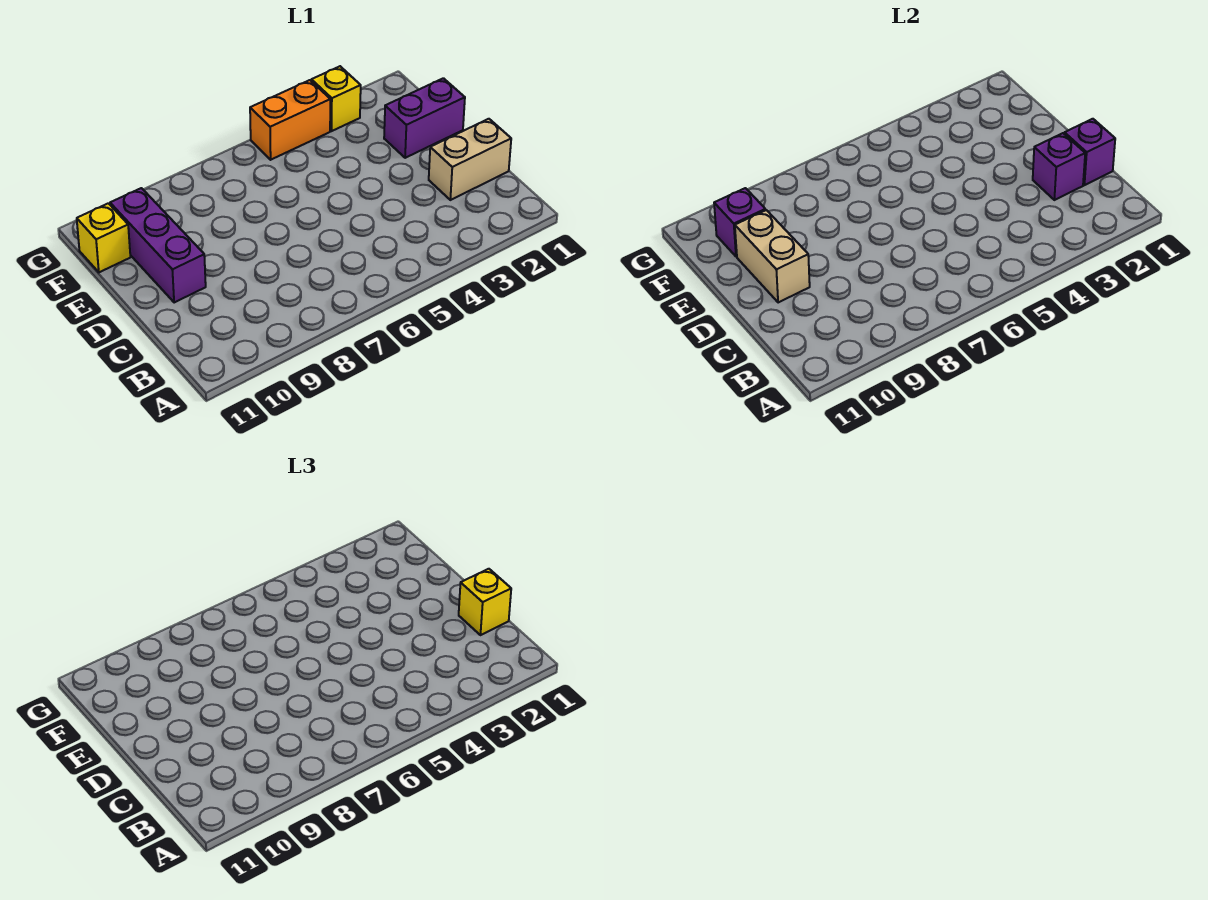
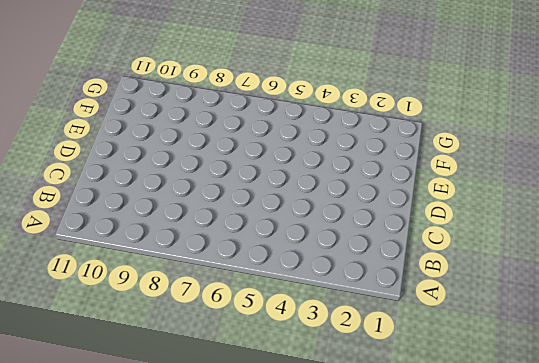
none -> tan 1x2 brick [429,119,511,200]
none -> purple 1x3 brick [110,188,206,303]

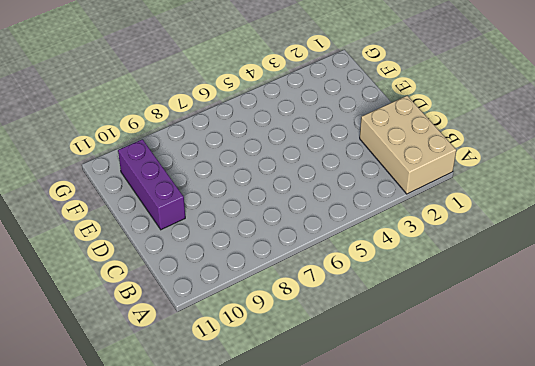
tan 2x3 brick [360,96,456,194] -> tan 1x2 brick [429,119,511,200]
none -> purple 1x2 brick [384,78,465,158]
none -> yellow 1x1 brick [77,203,130,272]

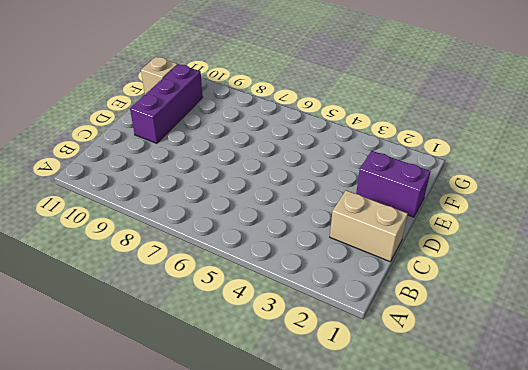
tan 1x1 brick [141,57,178,94] -> yellow 1x1 brick [77,203,130,272]
none -> yellow 1x1 brick [311,66,361,131]
none -> orange 1x2 brick [250,80,330,160]

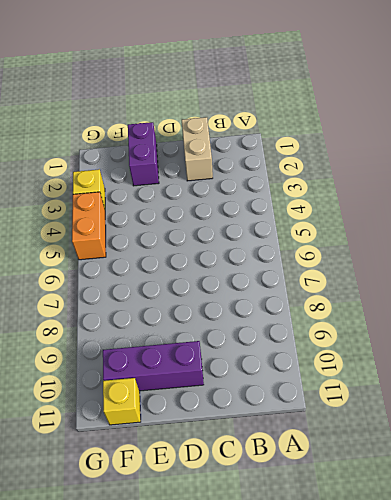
none -> purple 1x1 brick [1064,119,1115,185]
none -> purple 1x1 brick [1033,133,1085,200]

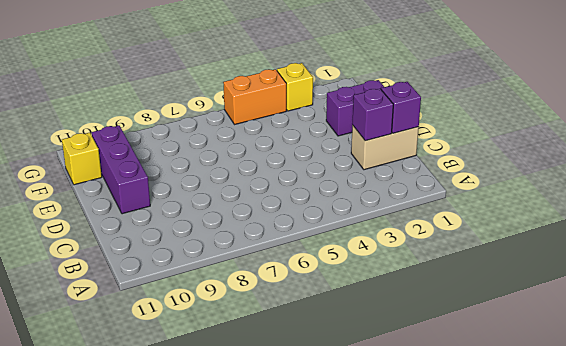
none -> tan 1x2 brick [735,210,810,303]
none -> purple 1x1 brick [714,188,765,257]

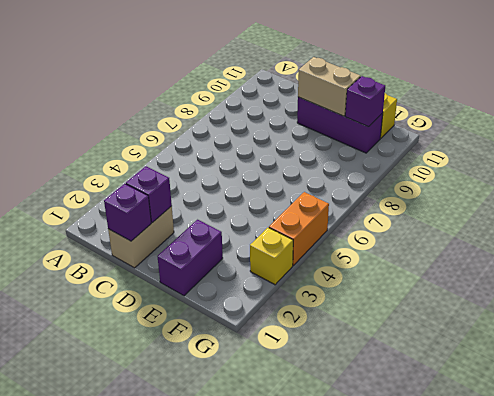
none -> yellow 1x1 brick [459,569,511,635]

